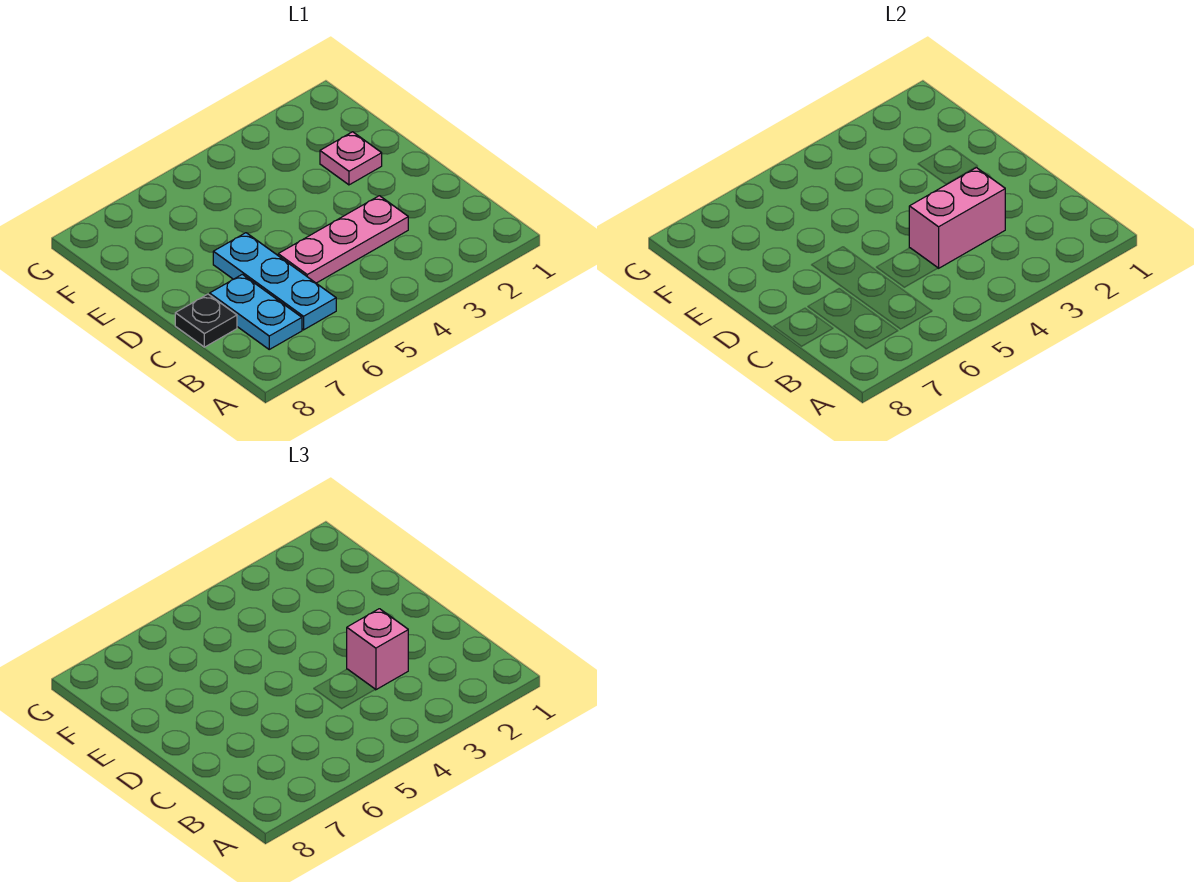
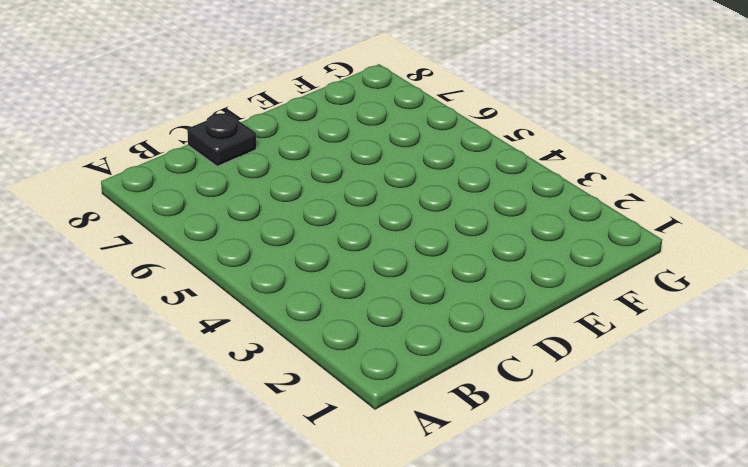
none -> cyan 1x3 plate [213,233,336,330]
none -> cyan 1x2 plate [210,274,302,349]

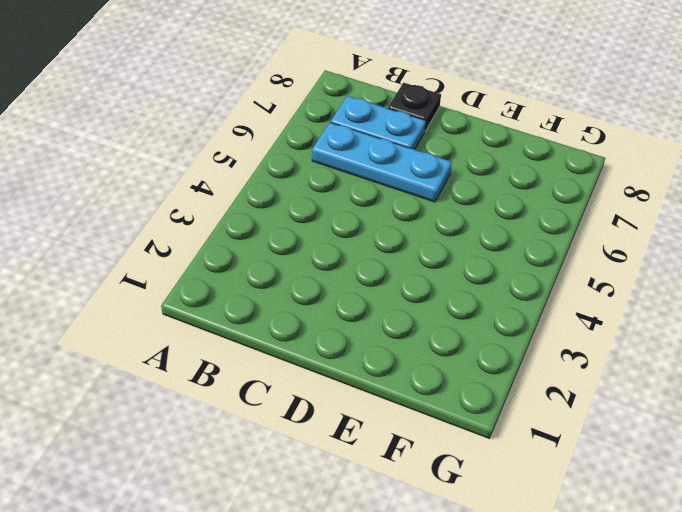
none -> pink 1x3 plate [278,196,408,283]
none -> pink 1x1 plate [320,132,382,185]

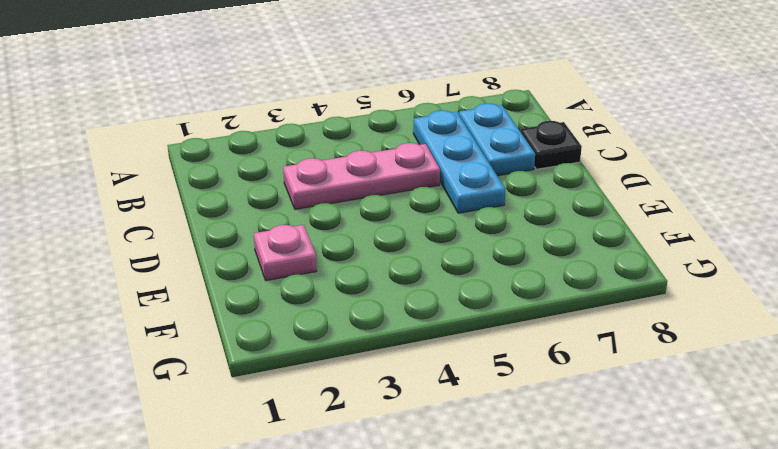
none -> pink 1x2 brick [909,168,1005,268]
none -> pink 1x1 brick [347,609,408,690]

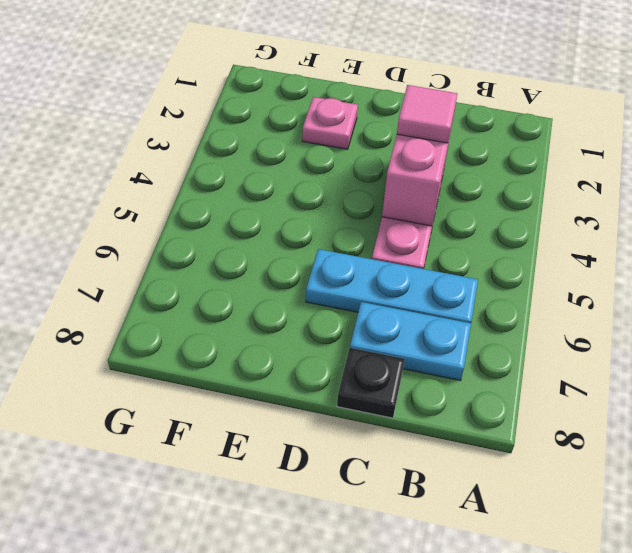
pink 1x1 tile [397,85,457,143] -> pink 1x1 brick [347,609,408,690]

